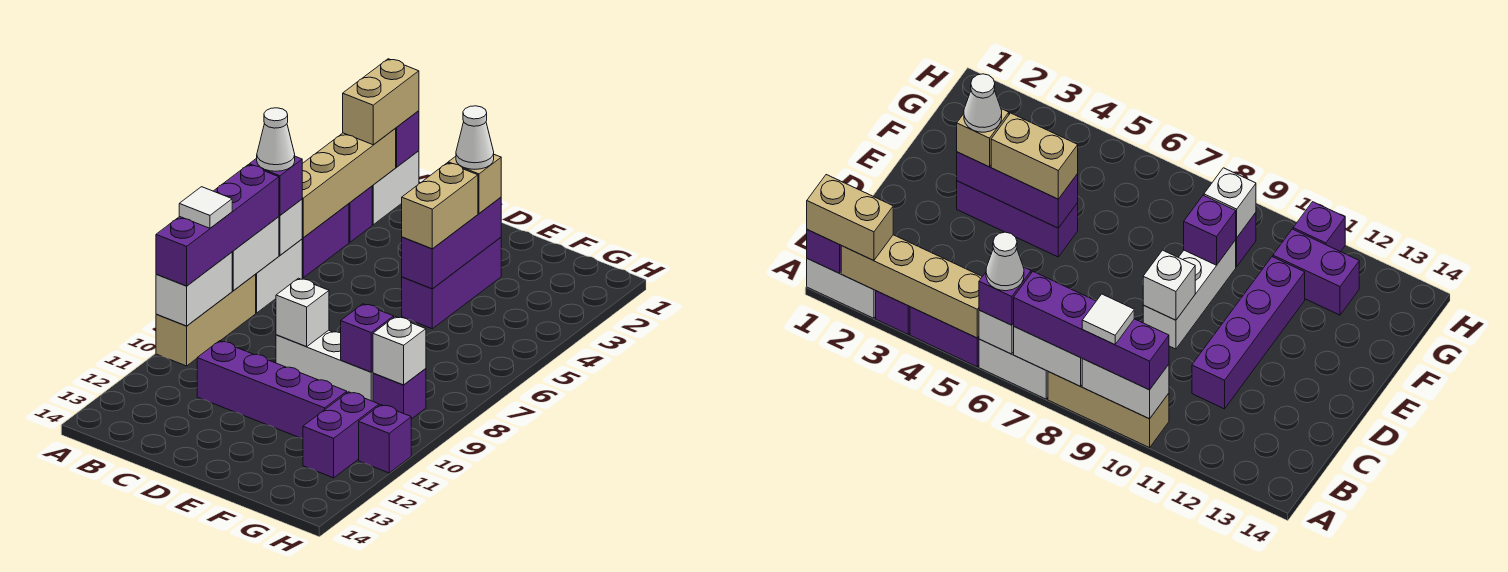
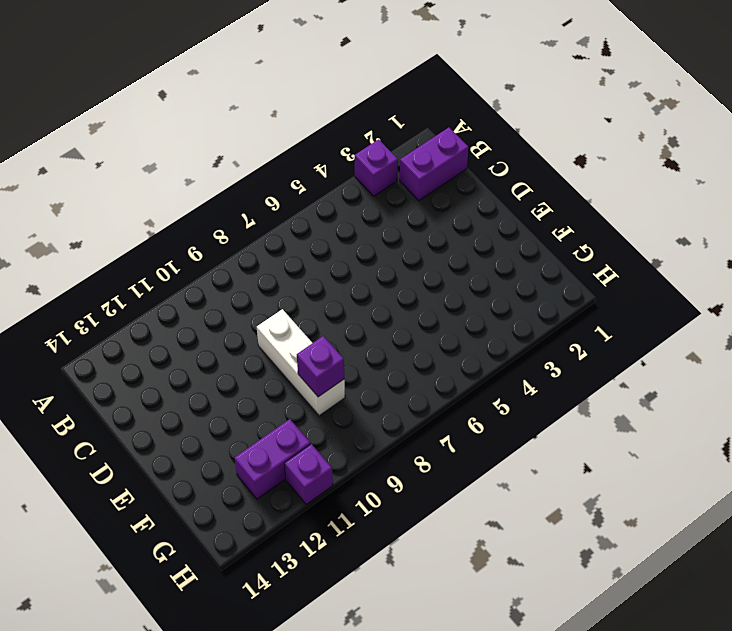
purple 1x2 brick [400,128,469,200] -> purple 1x2 brick moved to [302,204,349,278]
none -> white 1x2 brick [372,151,419,225]
none -> white 1x2 brick [255,239,302,313]
none -> tan 1x3 brick [156,275,256,366]

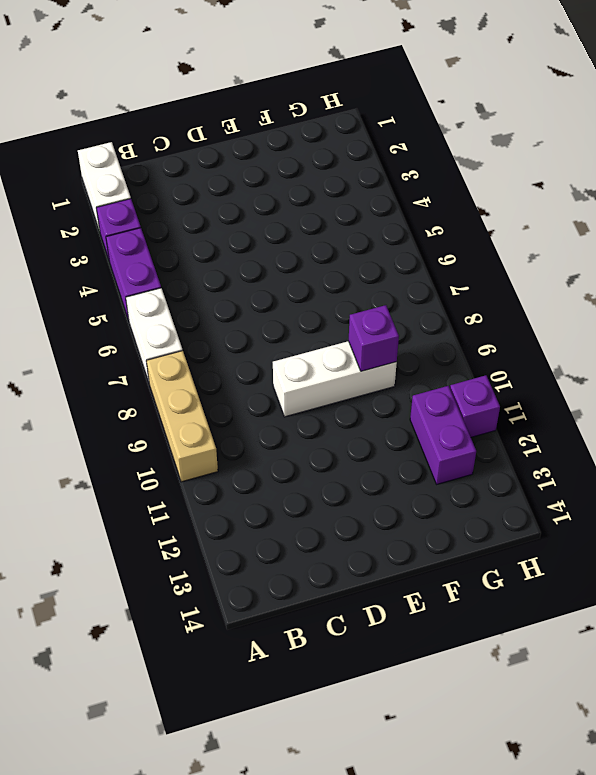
none -> purple 1x4 brick [197,341,347,438]
none -> purple 1x3 brick [402,237,501,329]
none -> purple 1x1 brick [373,369,426,419]

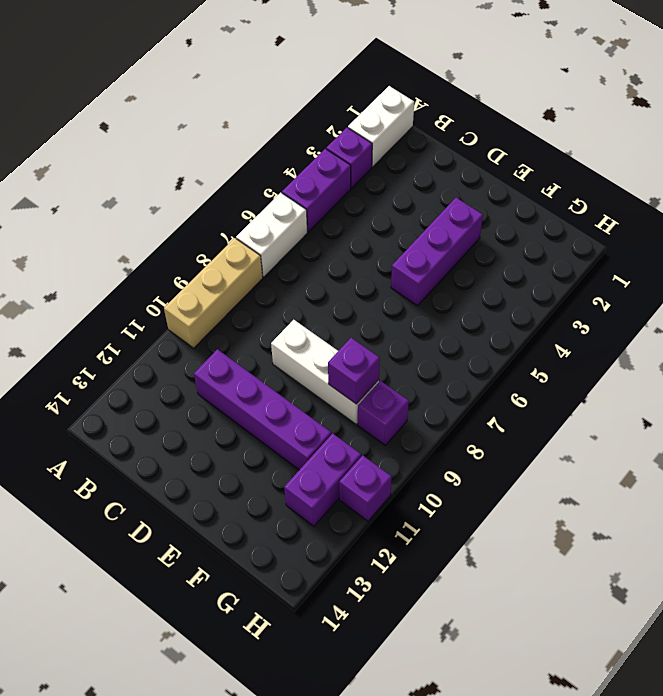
none -> purple 1x1 brick [395,111,419,167]
none -> tan 1x4 brick [302,129,396,238]
none -> white 1x1 brick [279,199,302,255]

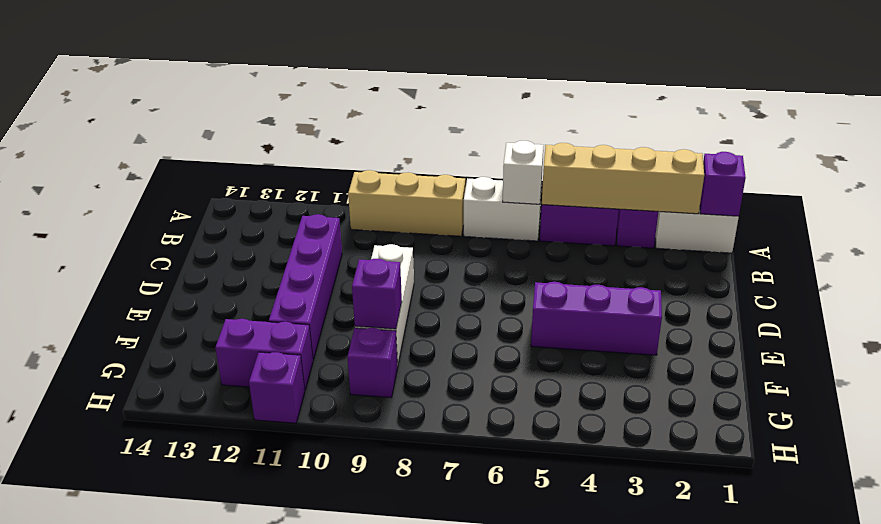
none -> white 1x2 brick [232,217,279,291]
none -> white 1x2 brick [156,252,232,326]
none -> white 1x1 brick [276,278,329,347]

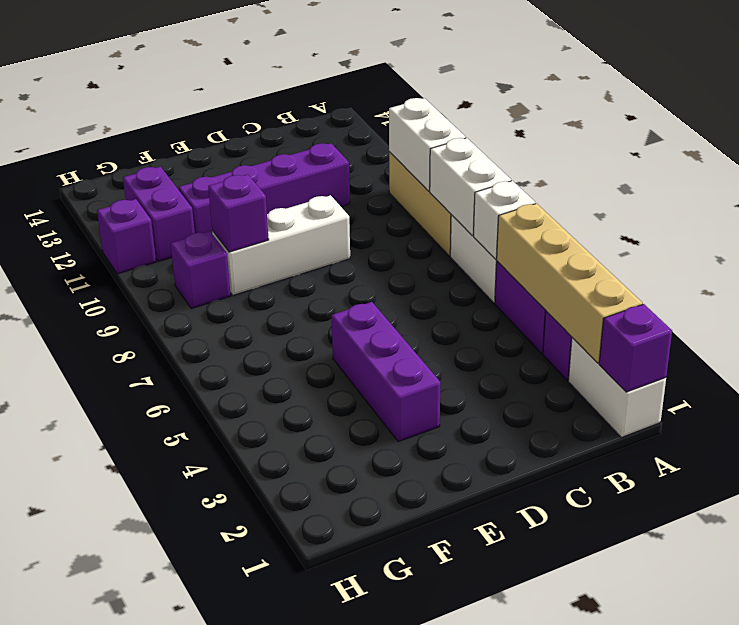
none -> white 1x1 brick [276,278,329,347]
none -> purple 1x3 brick [402,197,501,289]
none -> white 1x1 brick [373,317,426,385]

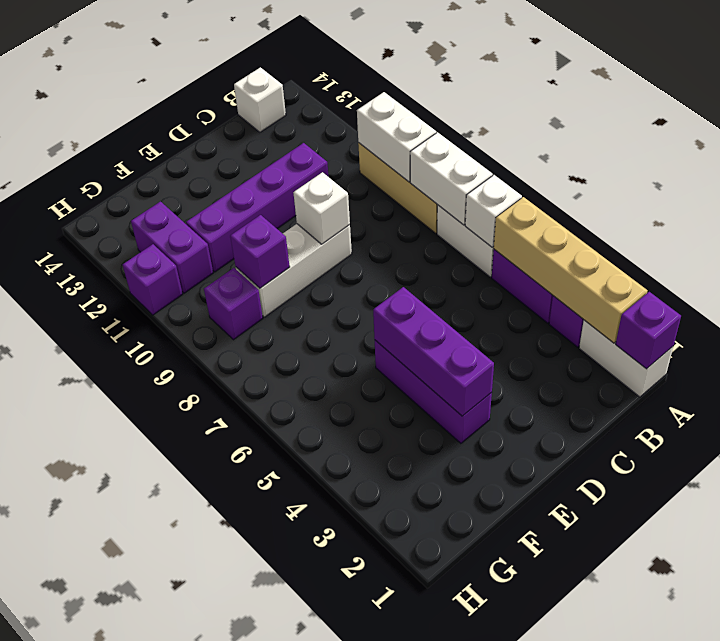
white 1x1 brick [234,67,286,132] -> white 1x1 brick moved to [373,317,426,385]
none -> tan 1x2 brick [343,59,419,145]
none -> purple 1x1 brick [249,156,302,215]
none -> purple 1x4 brick [156,165,279,286]

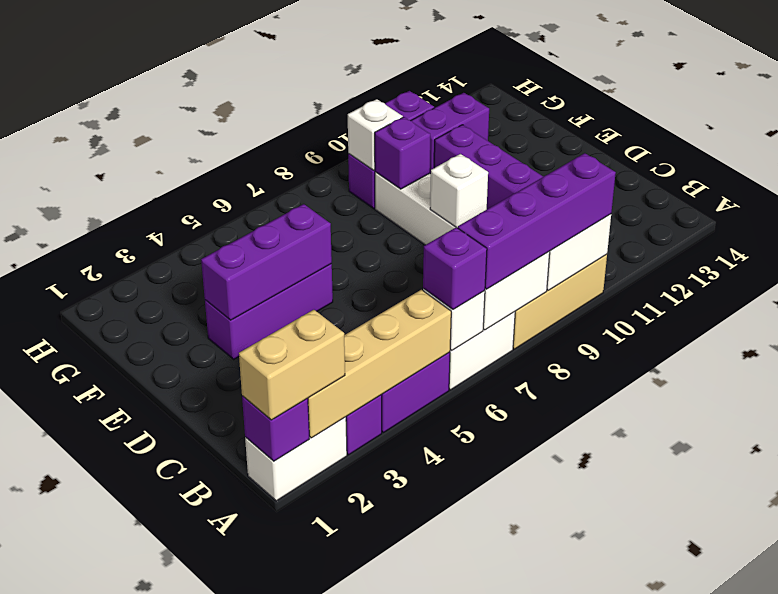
none -> tan 1x1 brick [448,155,501,213]
none -> tan 1x2 brick [402,163,478,249]
none -> white 1x1 cone [257,108,295,171]

